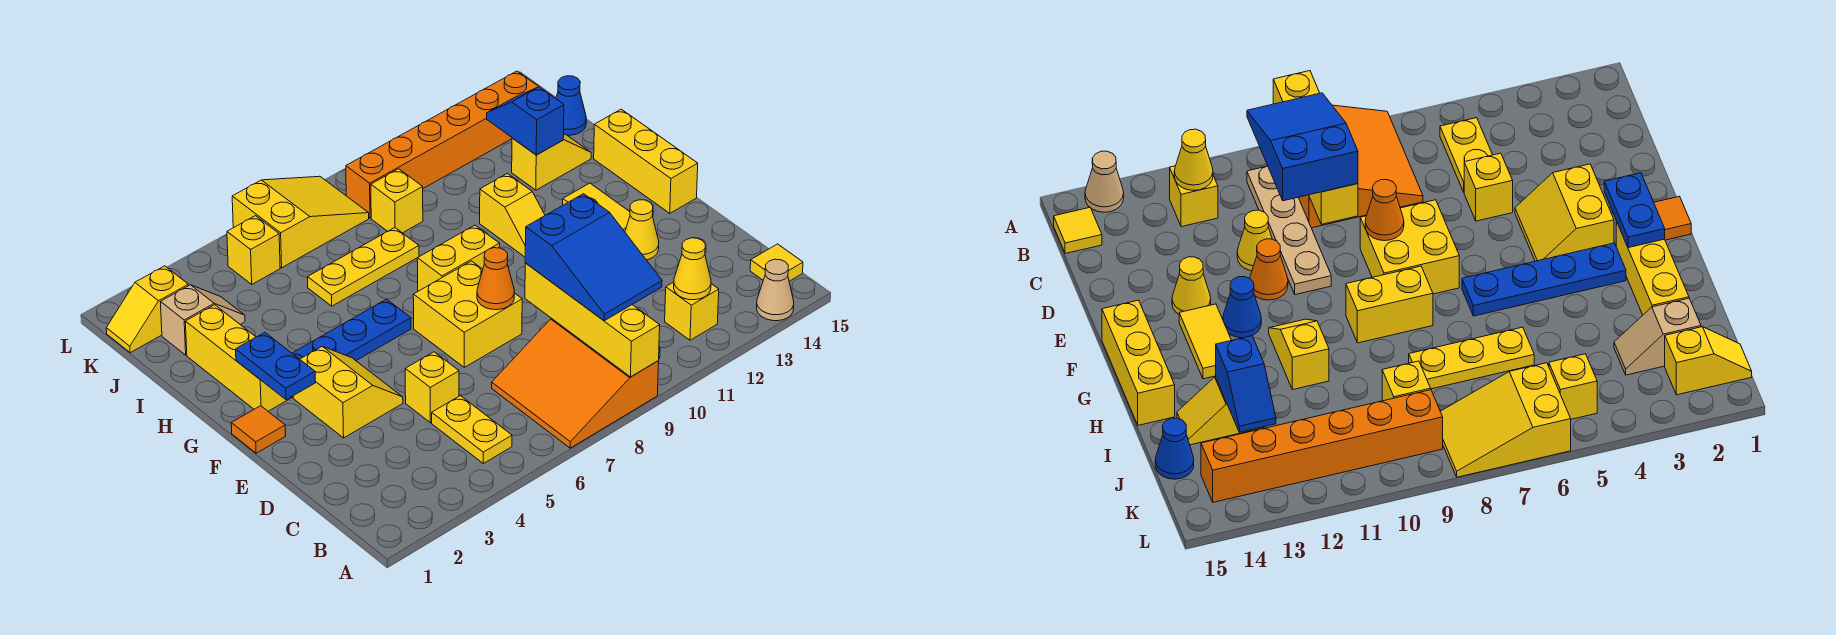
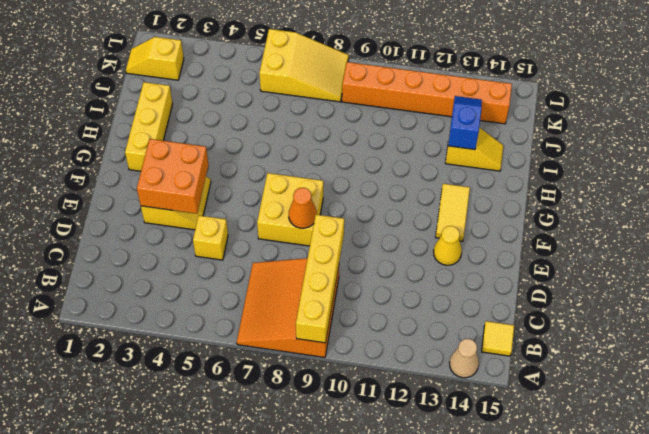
orange 2x2 brick [137,139,209,214] -> none
none -> yellow 1x2 plate [432,396,512,463]
none -> tan 1x4 plate [1247,166,1331,295]
none -> yellow 1x1 brick [665,282,719,340]
none -> yellow 1x1 cone [1237,210,1272,271]

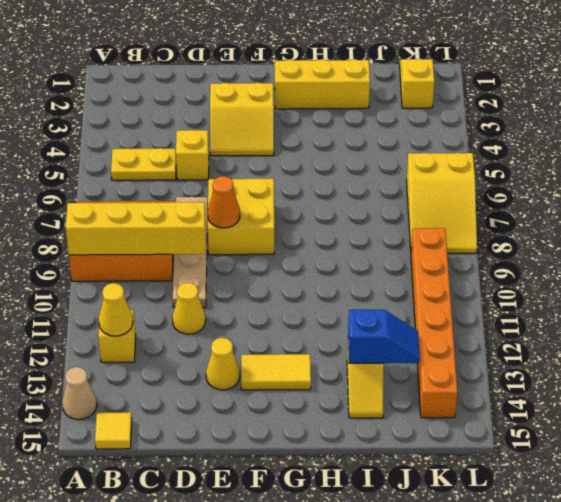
tan 1x4 plate [173,197,208,307] -> tan 1x4 plate turned to [1247,166,1331,295]
none -> orange 1x1 cone [1250,239,1288,300]
none -> orange 1x1 tile [231,406,286,453]
none -> blue 1x1 cone [1223,277,1261,338]
none -> yellow 1x3 brick [594,109,698,213]

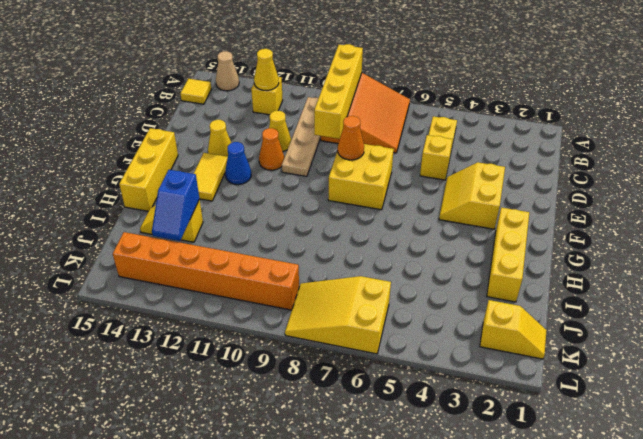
none -> orange 1x1 tile [231,406,286,453]
none -> blue 1x4 plate [292,299,411,397]
none -> yellow 1x2 brick [417,225,500,291]
none -> yellow 1x2 slope [480,174,545,257]

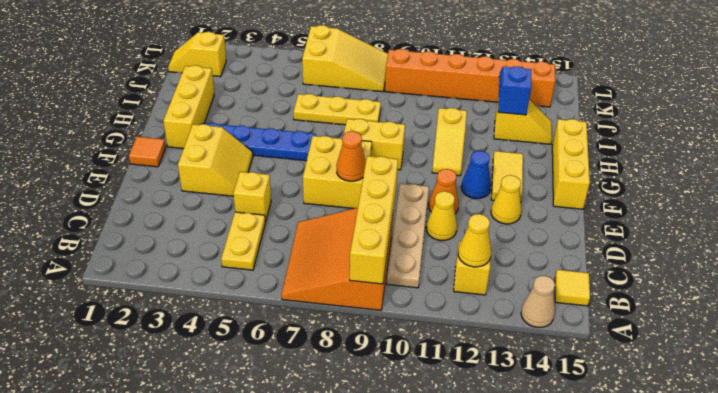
none -> tan 1x2 slope [161,285,245,355]
none -> yellow 1x1 brick [371,169,423,233]
none -> blue 1x1 cone [556,76,586,135]
none -> yellow 1x1 brick [227,216,280,284]

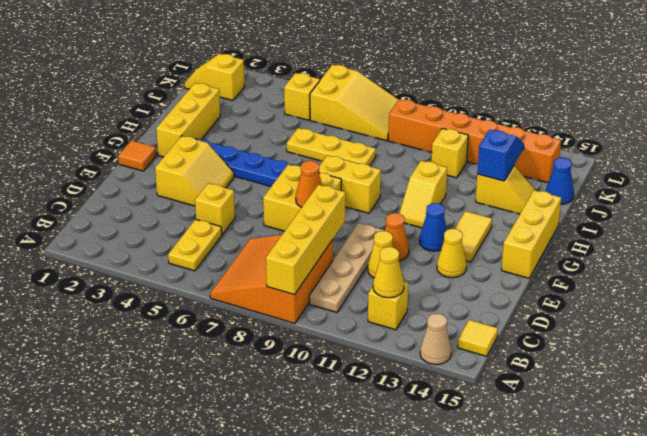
yellow 1x1 brick [431,128,468,178] -> yellow 1x1 brick moved to [371,169,423,233]
none -> tan 1x2 slope [161,285,245,355]
none -> blue 1x2 plate [236,332,315,400]
none -> blue 2x3 slope [525,194,662,321]

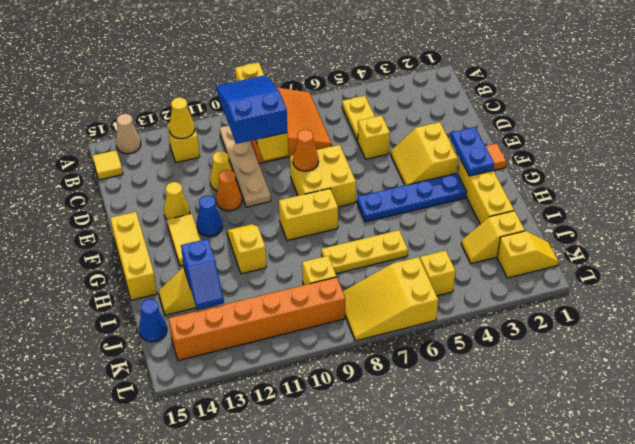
yellow 1x2 slope [461,211,525,264] -> tan 1x2 slope [161,285,245,355]

